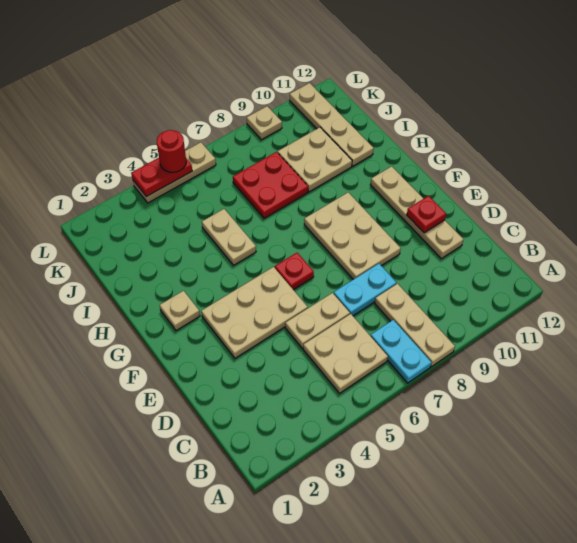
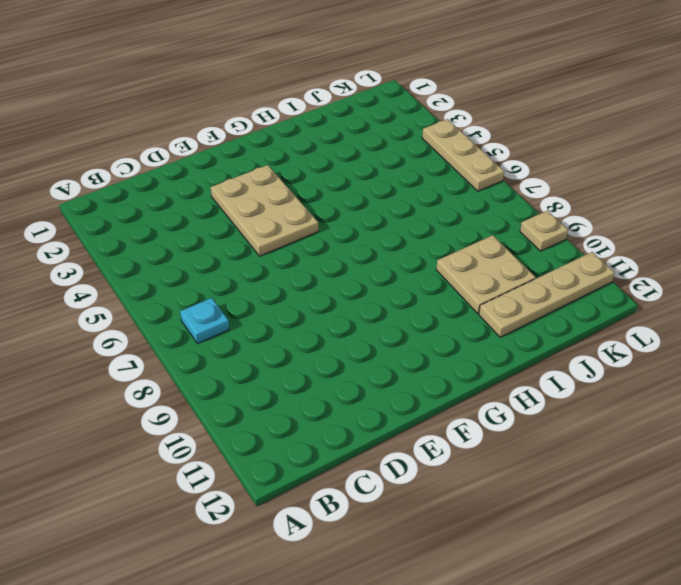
cyan 1x1 plate [180,298,229,344] -> cyan 1x2 plate [371,320,432,383]
none -> tan 1x3 plate [375,284,455,367]
none -> tan 2x2 plate [303,314,388,393]
none -> tan 1x2 plate [285,293,350,348]

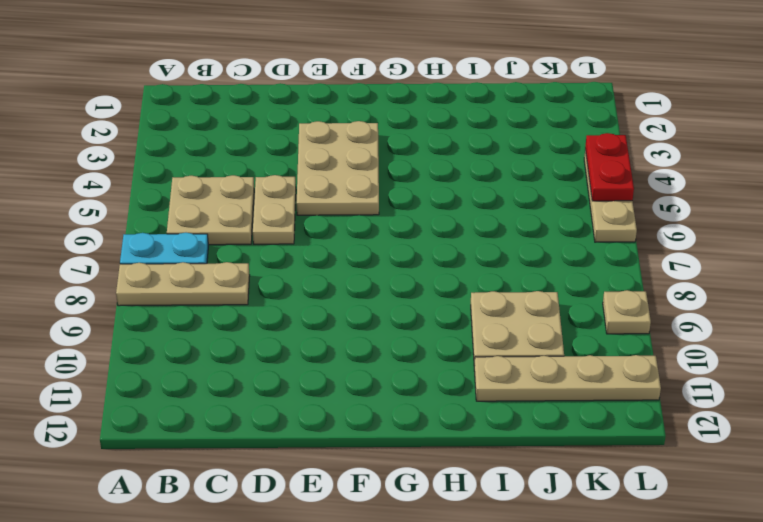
none -> cyan 1x2 plate [334,264,396,316]
none -> tan 1x4 plate [370,166,463,259]
none -> tan 2x3 plate [304,192,401,279]

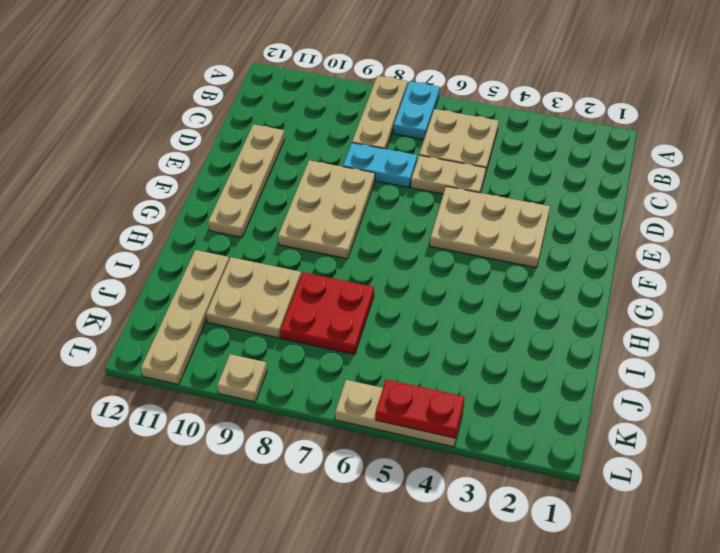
none -> red 1x1 plate [275,253,314,290]
none -> tan 1x1 plate [160,291,200,331]
none -> tan 1x2 plate [202,209,256,265]

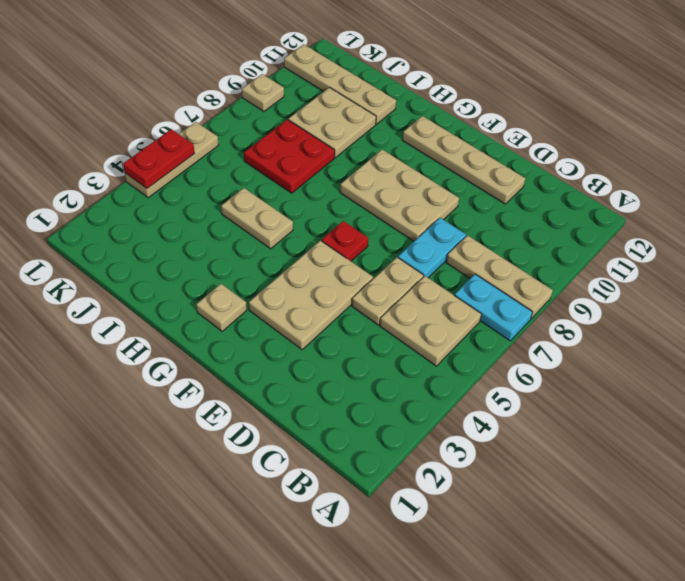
none -> red 1x1 plate [407,196,446,233]
none -> red 1x1 round brick [157,130,186,172]

